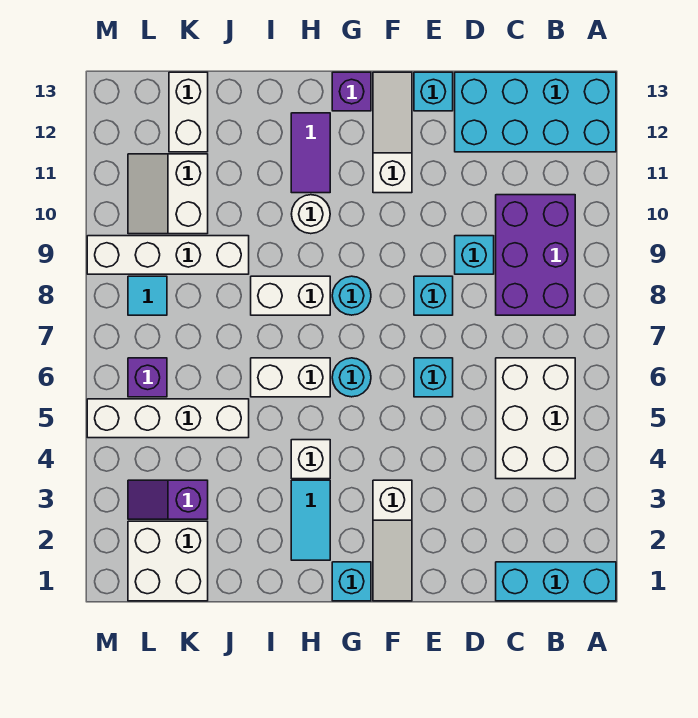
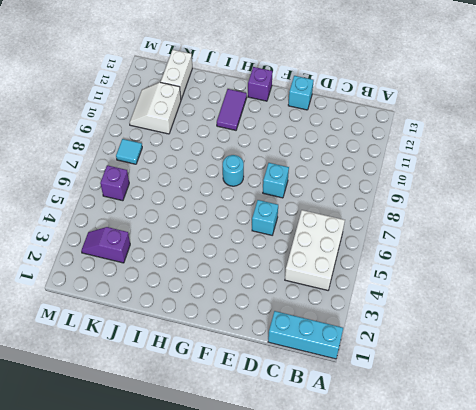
none -> cyan 2x4 brick [455,72,616,152]
none -> purple 2x3 brick [496,195,575,315]
none -> cyan 1x1 brick [455,236,494,274]

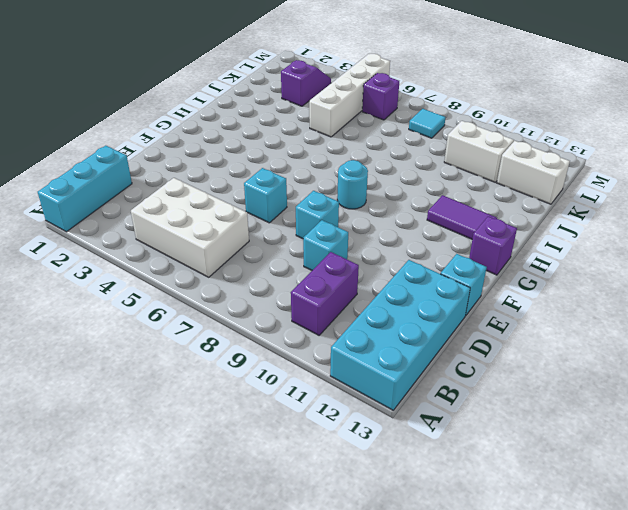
purple 1x2 brick [291,252,359,335] -> purple 2x3 brick [496,195,575,315]
none -> white 1x3 slope [373,480,412,601]
none -> white 1x3 slope [373,72,412,193]
none -> cyan 1x1 brick [332,562,371,601]

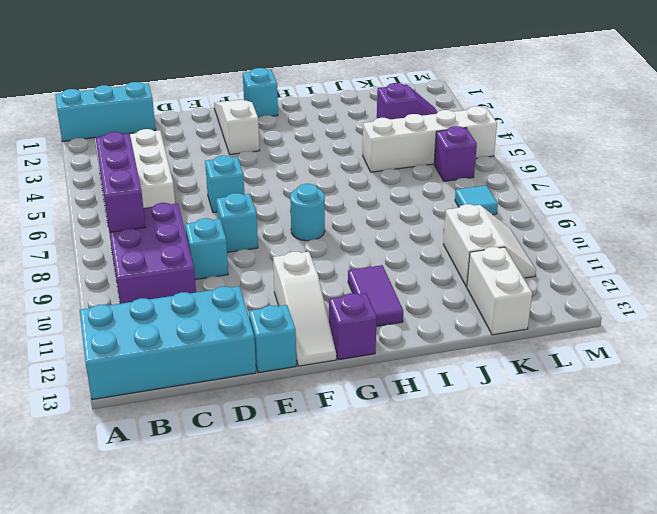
purple 1x3 brick [96,132,146,232] -> none
none -> cyan 1x1 round brick [332,358,371,397]
none -> cyan 1x2 tile [291,480,330,560]
none -> white 1x1 brick [291,440,330,479]

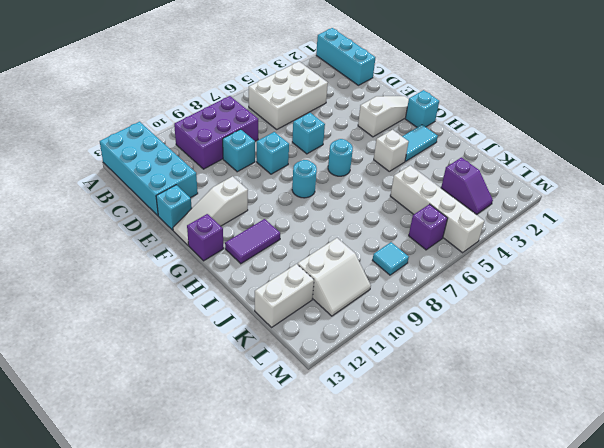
none -> white 1x2 brick [251,358,330,397]
none -> white 1x2 brick [251,276,330,315]
none -> white 1x1 round brick [292,195,330,234]

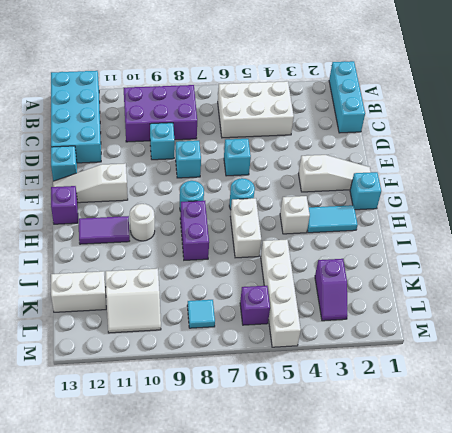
purple 1x2 brick [180,201,209,260] -> white 1x2 brick [251,276,330,315]
none -> white 1x4 brick [87,236,249,274]
none -> white 2x2 brick [128,521,208,601]

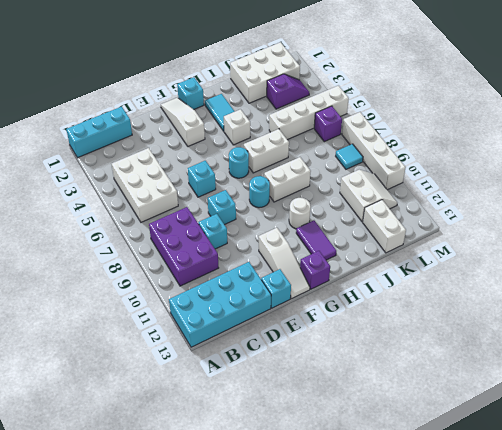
white 2x3 brick [230,42,300,103] -> white 2x2 brick [128,521,208,601]
white 1x4 brick [342,112,406,190] -> white 1x4 brick turned to [87,236,249,274]

